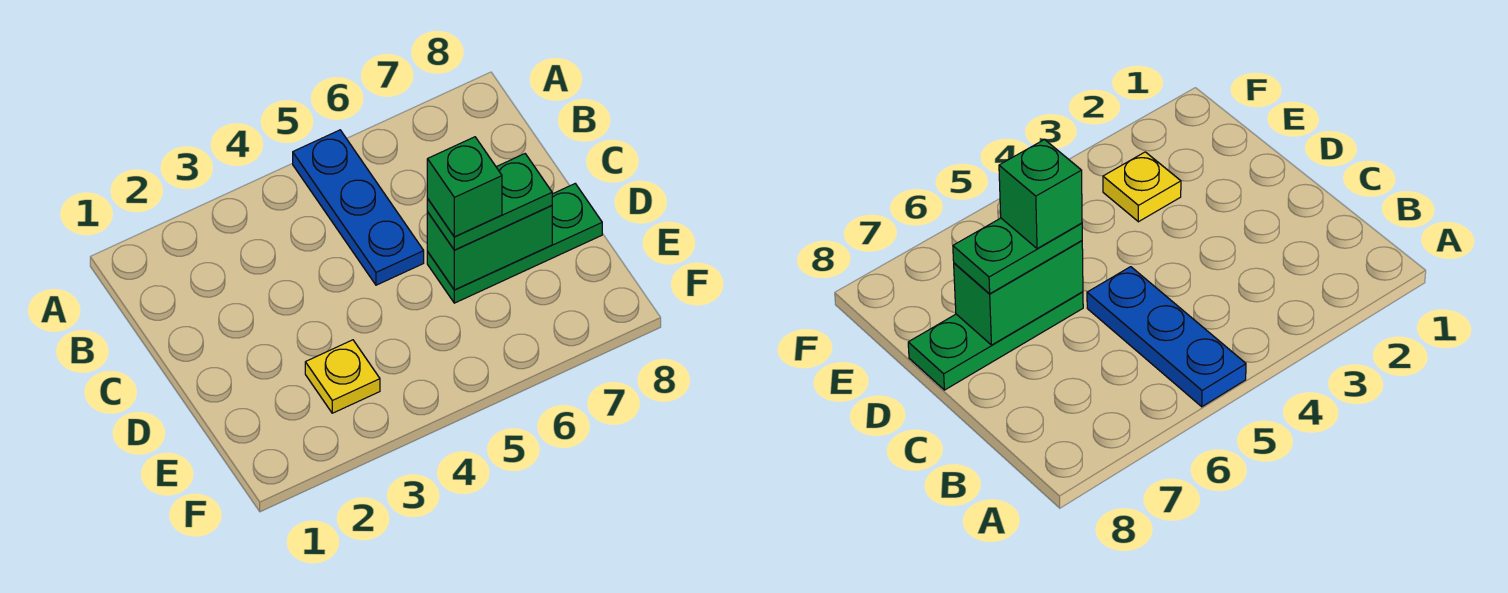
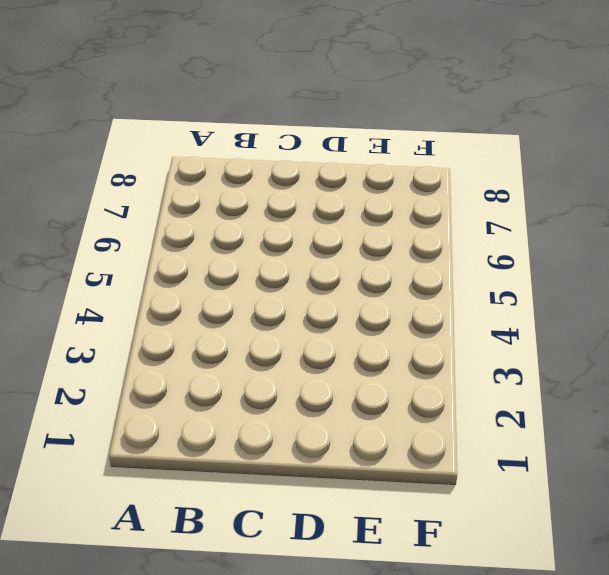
none -> blue 1x3 plate [293,130,424,285]
none -> green 1x3 plate [427,184,602,303]

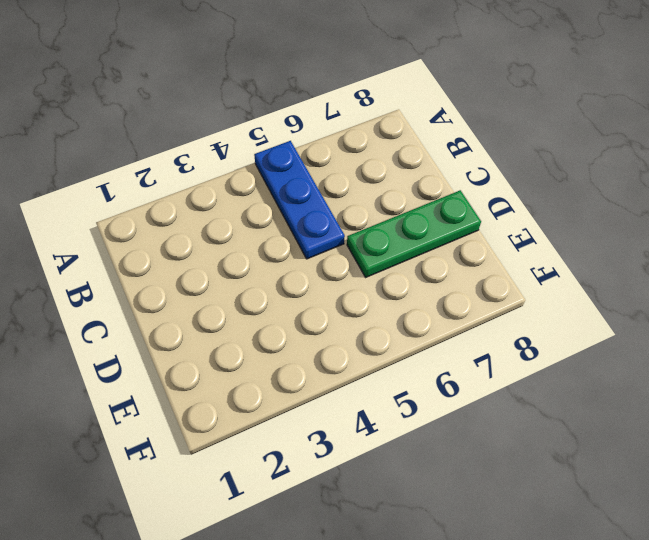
none -> yellow 1x1 plate [305,340,380,413]
none -> green 1x2 brick [427,206,552,290]

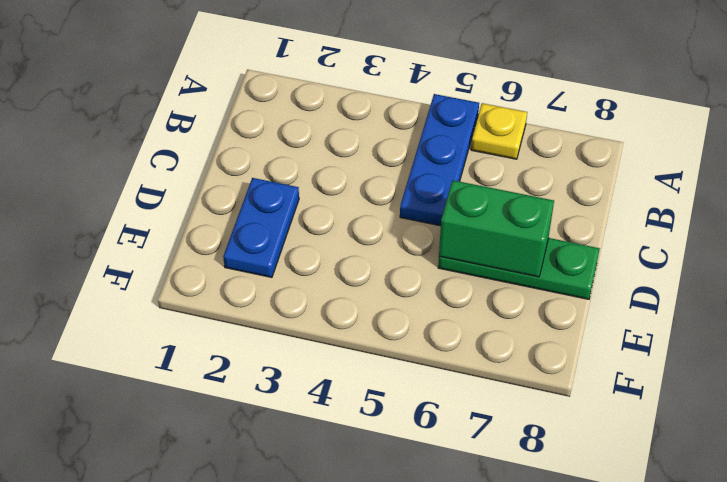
yellow 1x1 plate [471,103,527,159] -> yellow 1x1 plate moved to [305,340,380,413]
blue 1x2 plate [223,178,299,278] -> none
none -> green 1x2 plate [427,154,552,250]
none -> green 1x1 brick [427,137,502,237]

